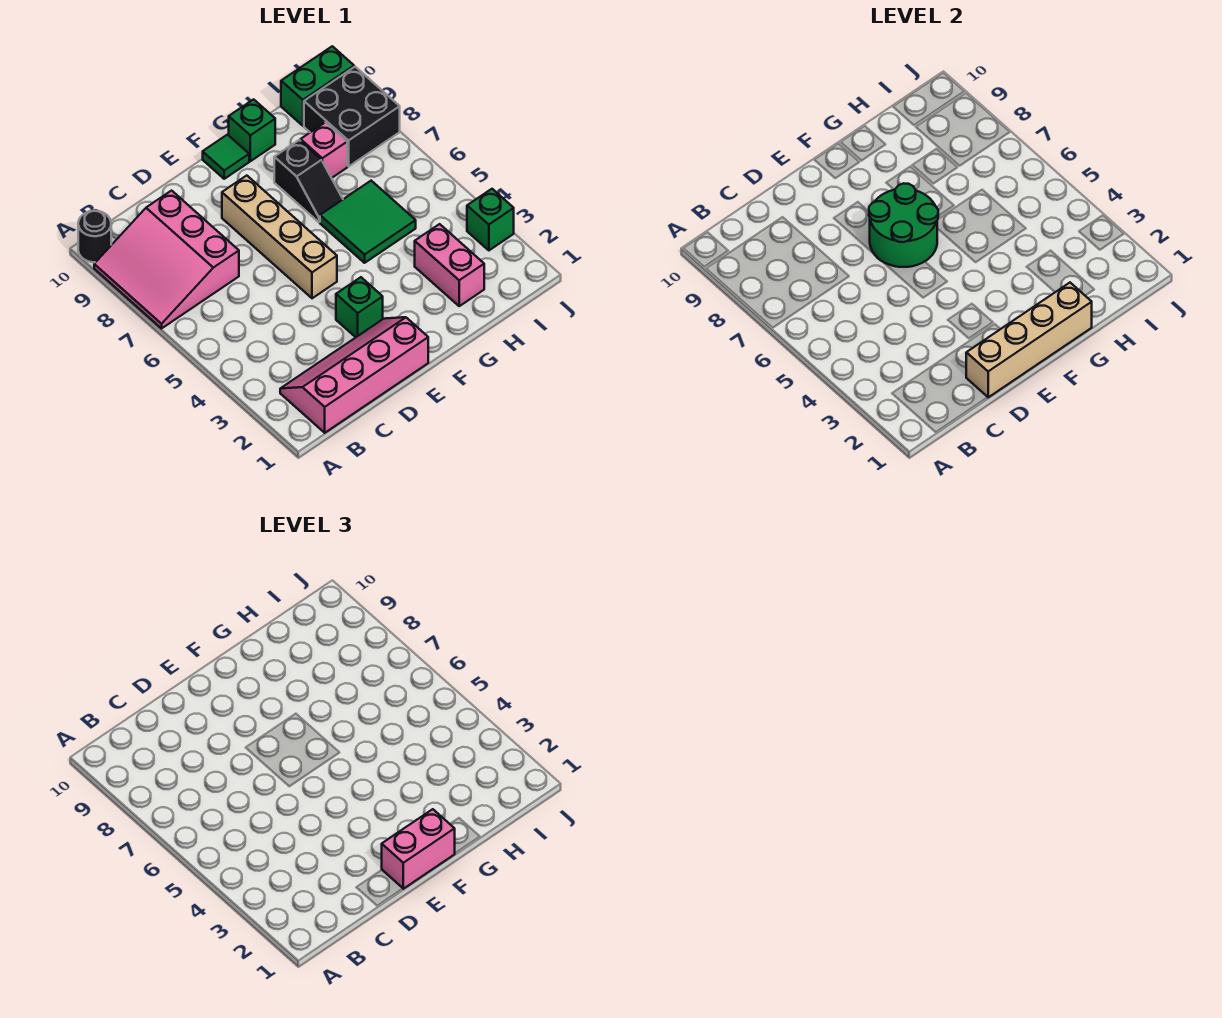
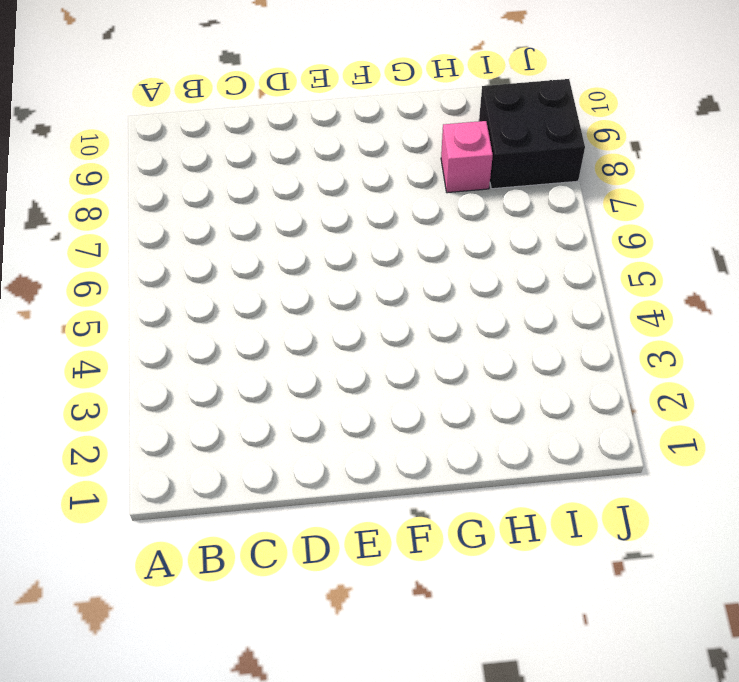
none -> pink 3x3 slope [94,191,239,328]
none -> black 1x1 round brick [78,211,111,262]
none -> pink 2x4 slope [280,317,428,433]

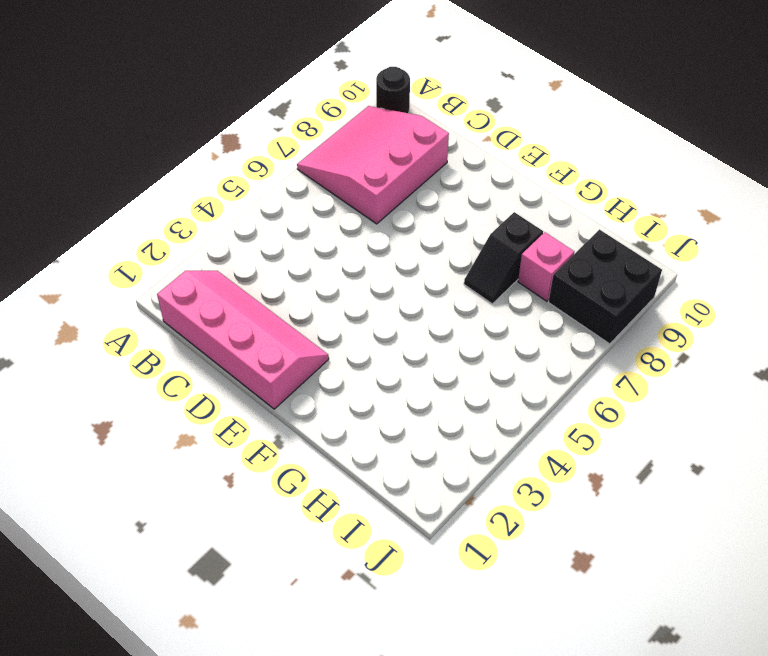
none -> green 1x1 brick [336,277,383,337]
none -> tan 1x4 brick [222,176,337,298]
none -> green 1x1 tile [203,135,249,179]

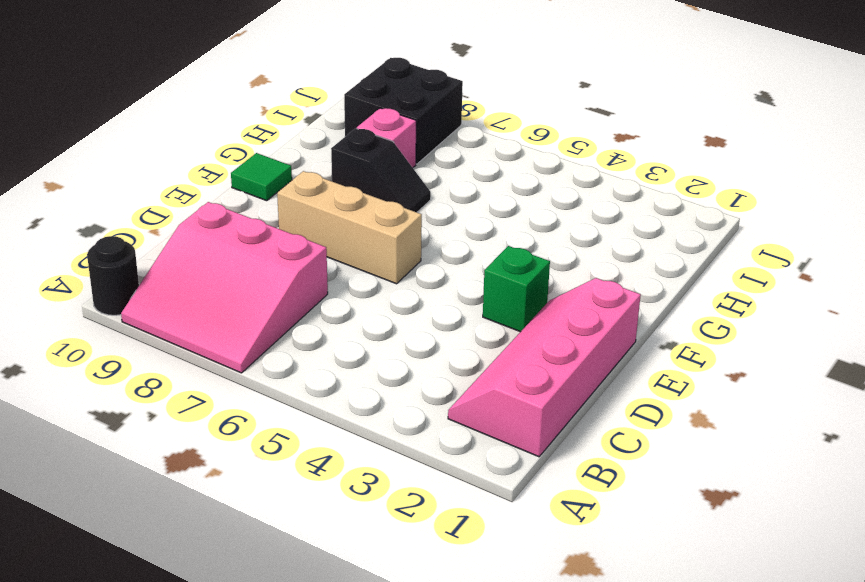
tan 1x3 brick [277,171,422,284] -> tan 1x4 brick [222,176,337,298]
none -> green 2x2 tile [320,181,416,263]
none -> green 1x1 brick [229,99,275,161]
none -> pink 1x2 brick [415,224,484,306]

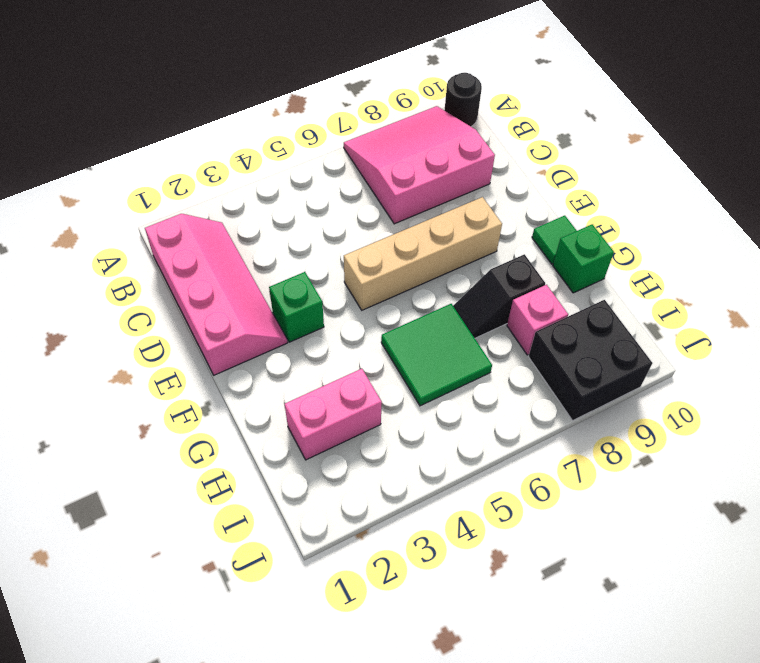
none -> green 1x2 brick [281,46,354,126]
none -> green 1x1 brick [467,189,514,250]
none -> tan 1x4 brick [966,283,1092,397]

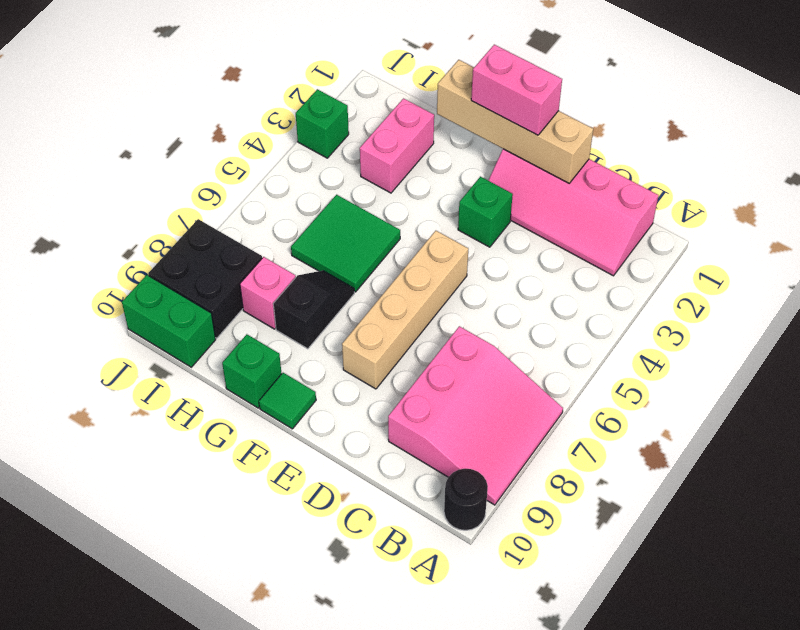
none -> green 2x2 round brick [869,183,938,267]

